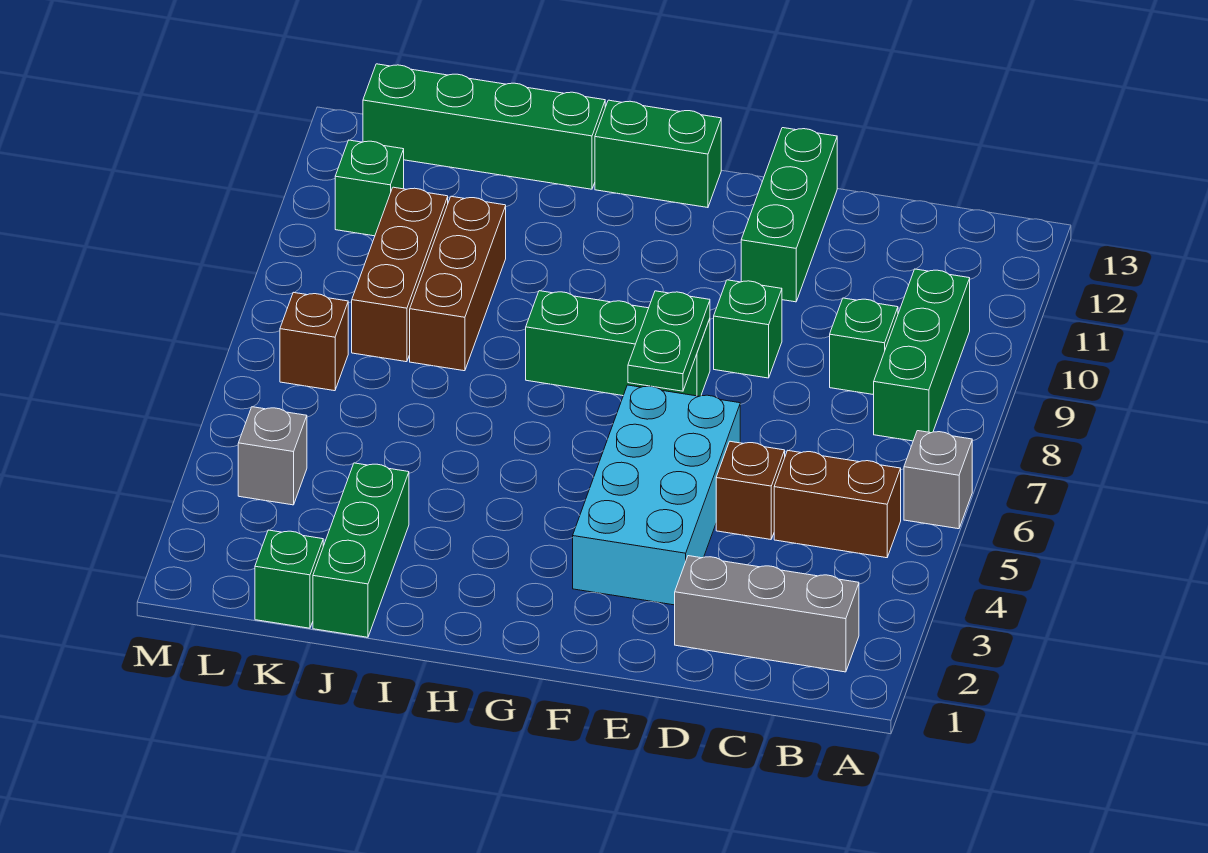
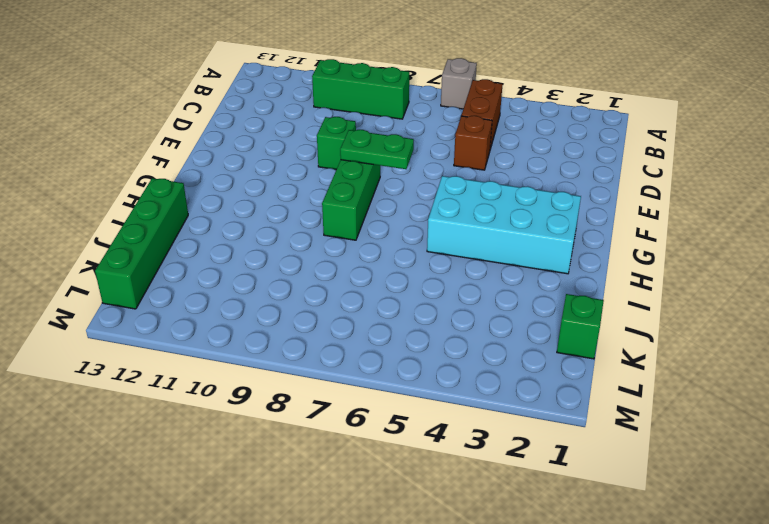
cyan 2x4 brick [427,176,581,274] -> cyan 2x4 brick moved to [573,385,740,605]
none -> grey 1x3 brick [675,556,859,672]
none -> green 1x1 brick [830,298,898,395]
none -> green 1x3 brick [741,128,837,302]

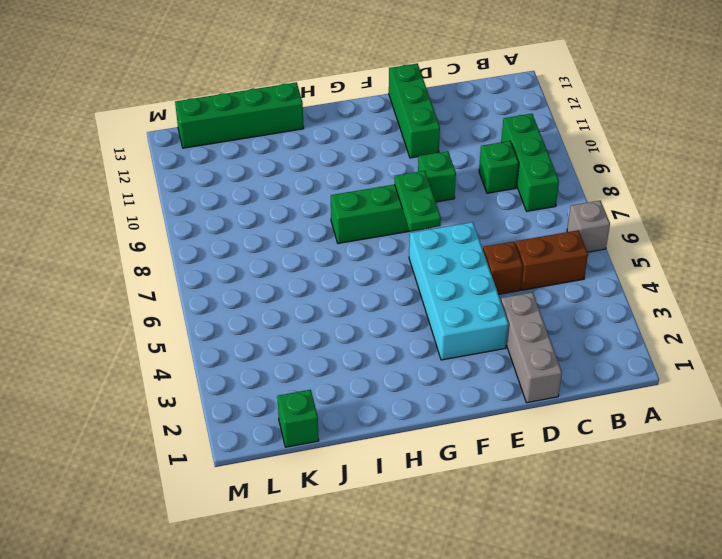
grey 1x3 brick [501,292,562,403] -> grey 1x3 brick turned to [675,556,859,672]
none -> green 1x2 brick [595,100,721,208]
none -> green 1x3 brick [313,463,409,637]
none -> brown 1x3 brick [410,196,506,371]

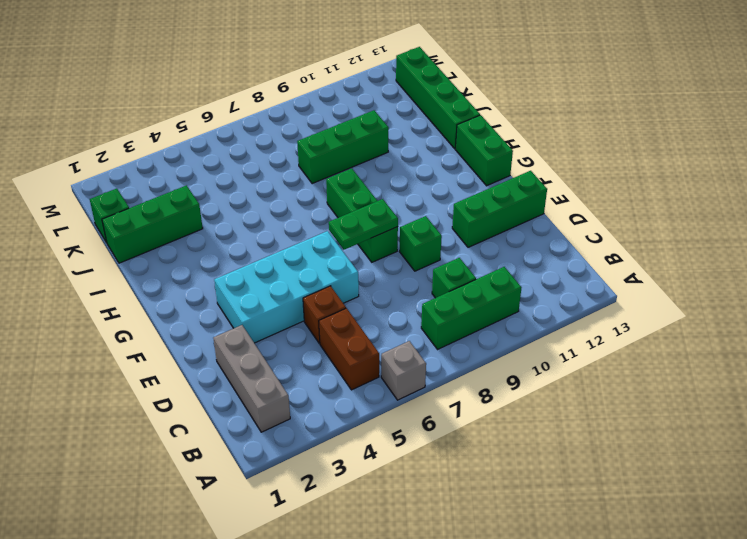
green 1x3 brick [297,110,389,184] -> brown 1x3 brick [410,196,506,371]
none -> brown 1x3 brick [352,187,448,362]
none -> grey 1x1 brick [238,407,307,505]
none -> brown 1x1 brick [280,292,348,391]

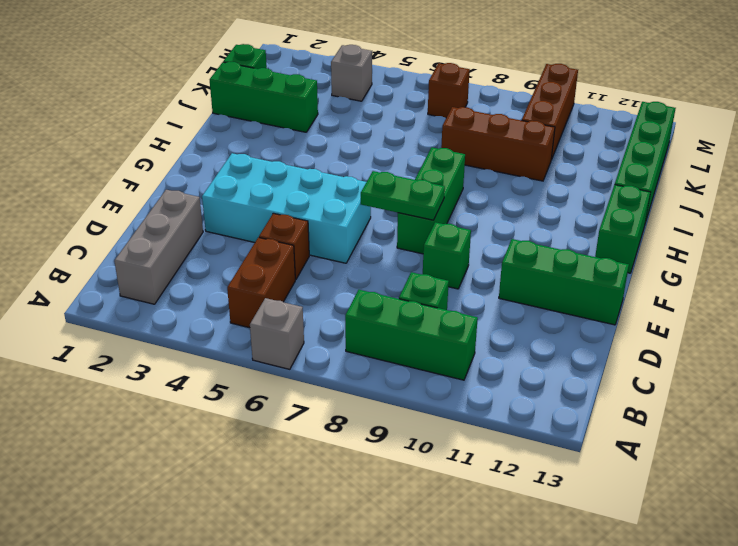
brown 1x3 brick [522,64,578,159] -> brown 1x3 brick turned to [352,187,448,362]
none -> green 1x1 brick [335,140,404,236]

